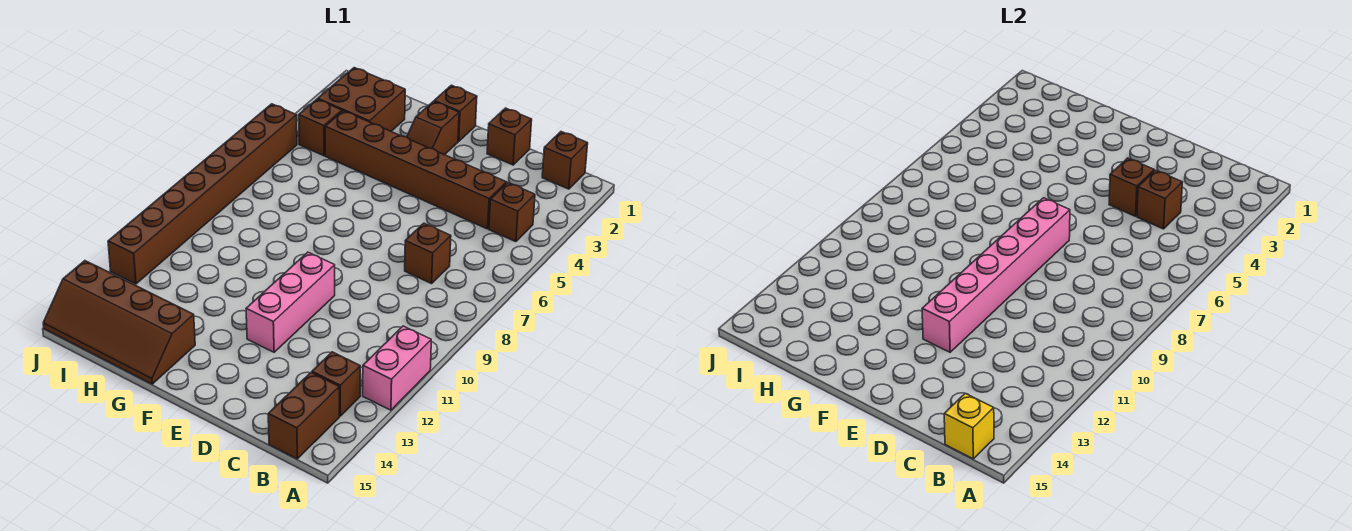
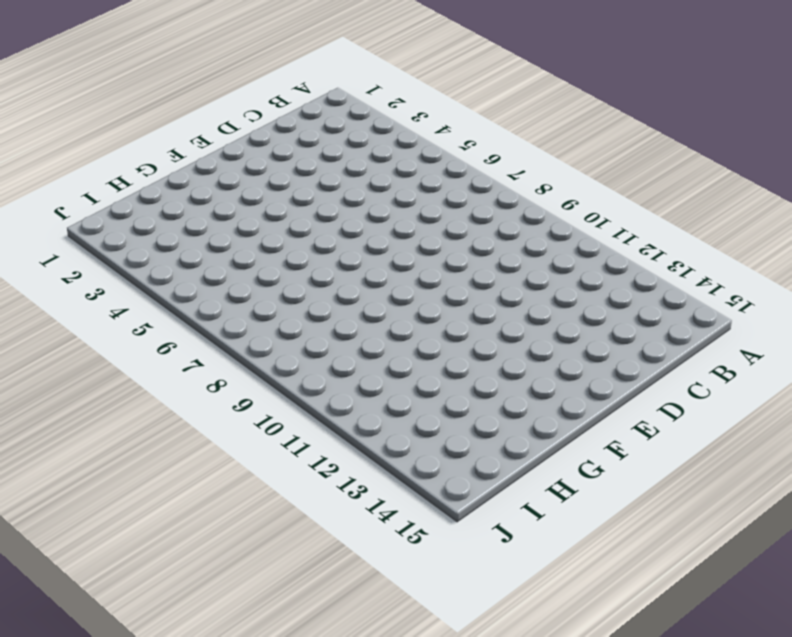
none -> pink 1x2 brick [363,326,431,410]
none -> brown 1x1 brick [542,132,588,189]
none -> brown 1x1 brick [489,183,535,242]

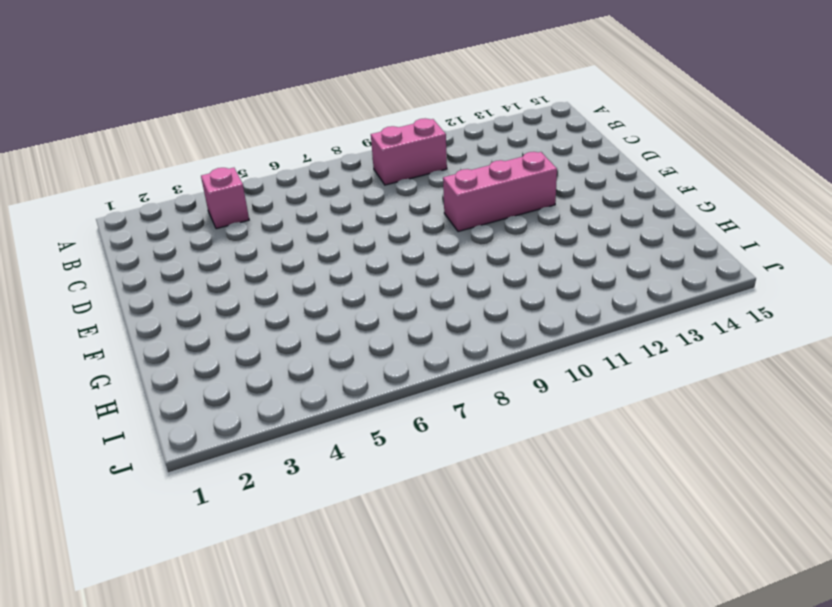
pink 1x1 brick [201,168,249,229] -> brown 1x1 brick [489,183,535,242]
pink 1x2 brick [371,118,447,185] -> pink 1x2 brick moved to [363,326,431,410]
none -> brown 1x1 brick [542,132,588,189]
none -> brown 1x1 brick [312,352,360,416]
none -> brown 1x2 brick [268,373,339,459]

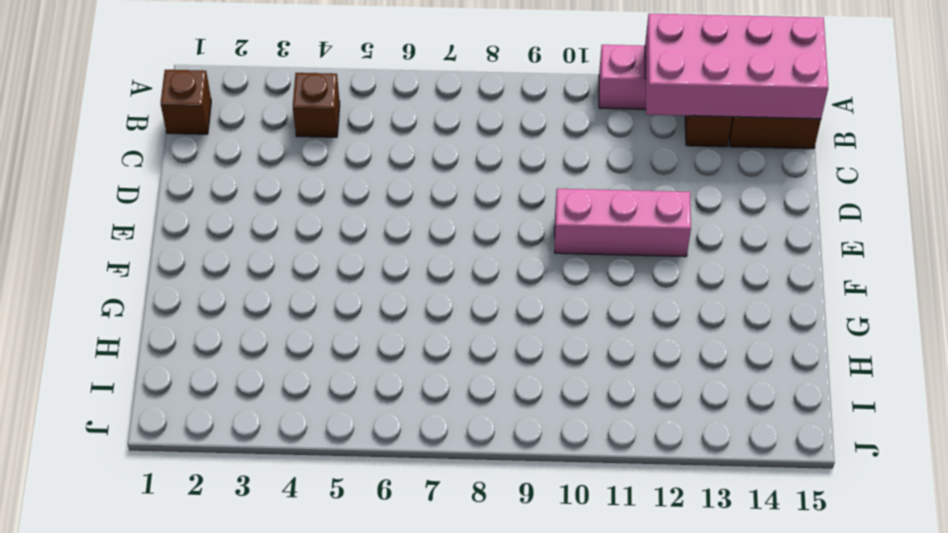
pink 2x4 brick [645,14,828,119] -> yellow 1x1 brick [944,393,994,459]
none -> brown 1x6 brick [325,111,506,229]
none -> brown 1x1 brick [405,223,451,284]
none -> brown 1x1 brick [487,108,532,165]

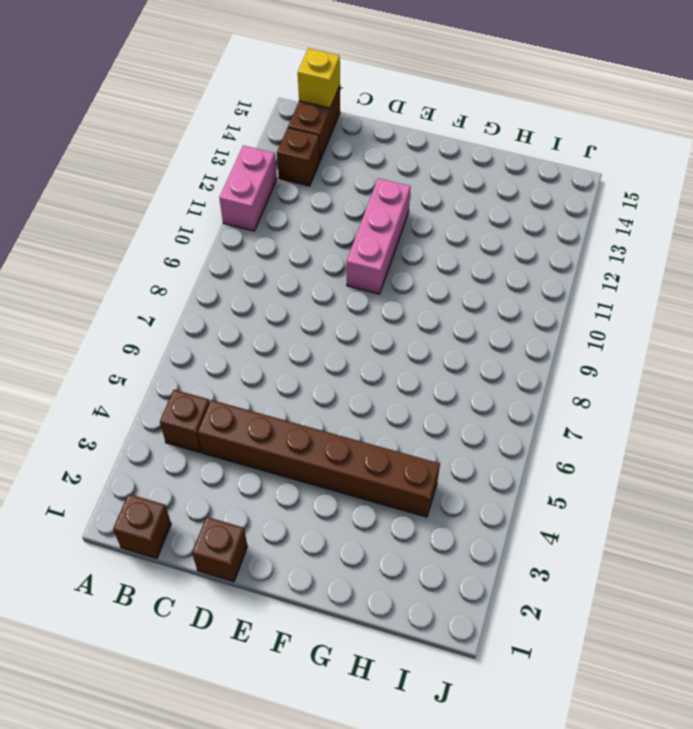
none -> brown 1x1 brick [405,223,451,284]
none -> brown 1x1 brick [434,85,477,141]
none -> brown 1x2 slope [407,101,459,155]

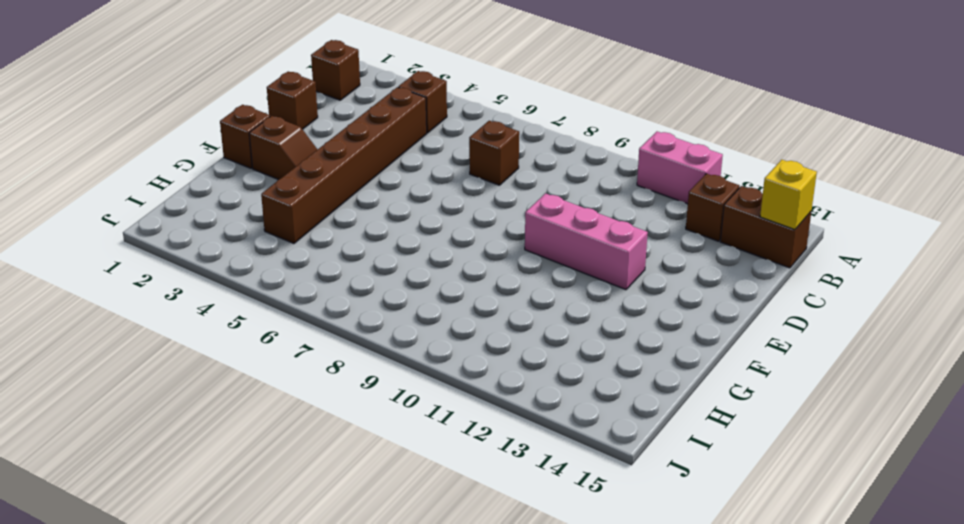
none -> brown 2x4 slope [43,261,195,384]
none -> brown 2x2 brick [318,68,405,131]
none -> brown 1x1 brick [299,99,342,156]

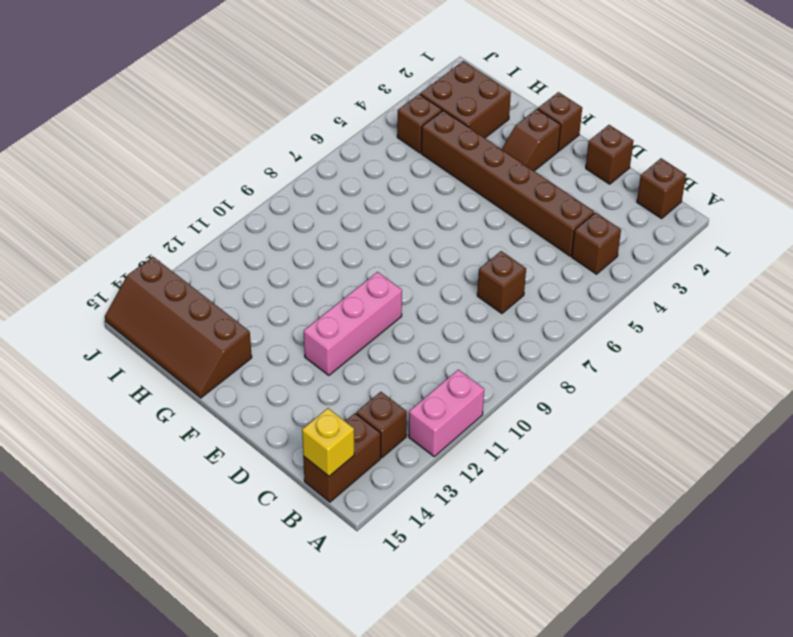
none -> brown 1x8 brick [108,104,297,284]
none -> brown 1x1 brick [1137,170,1182,229]
none -> brown 1x1 brick [1109,158,1154,216]

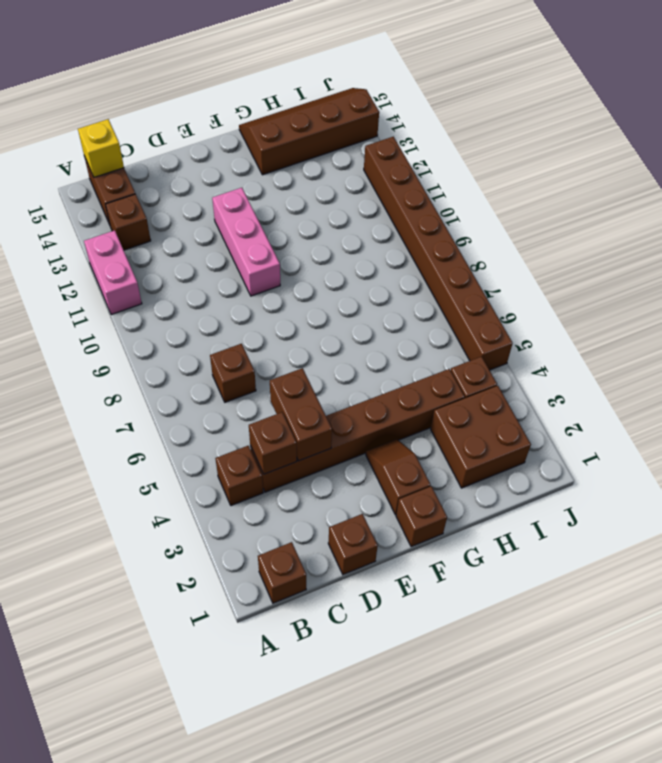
brown 1x2 brick [270,368,332,461] -> brown 1x1 brick [1109,158,1154,216]
none -> pink 1x6 brick [922,198,1070,352]

